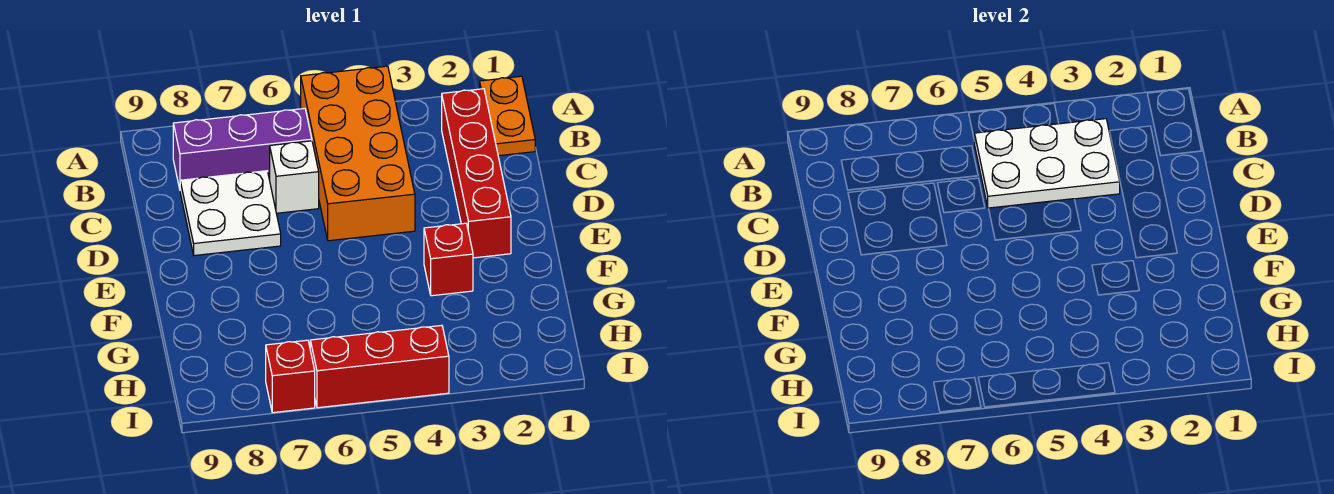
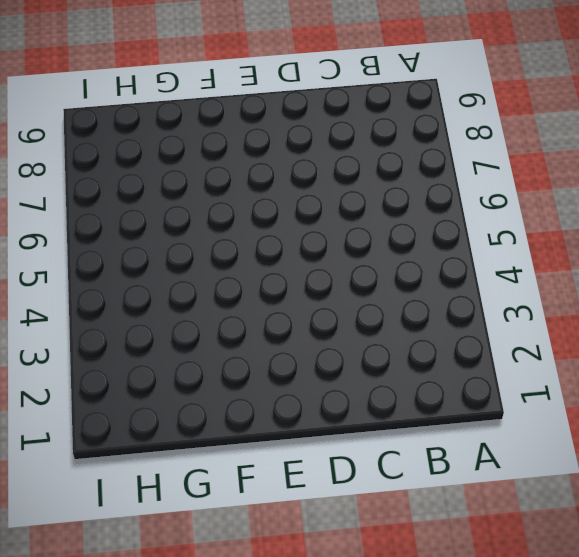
none -> orange 1x2 plate [480,76,535,156]
none -> orange 2x4 brick [301,66,415,241]

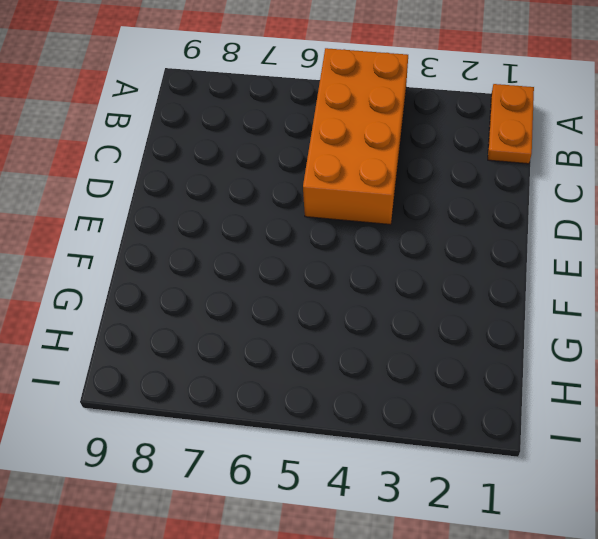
none -> red 1x4 brick [442,89,511,258]
none -> purple 1x3 brick [173,109,312,189]

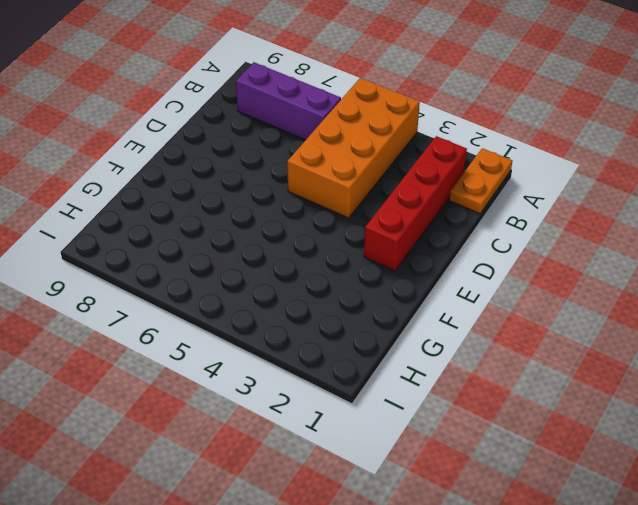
none -> white 1x1 brick [270,141,319,213]
none -> white 2x2 plate [180,171,281,256]

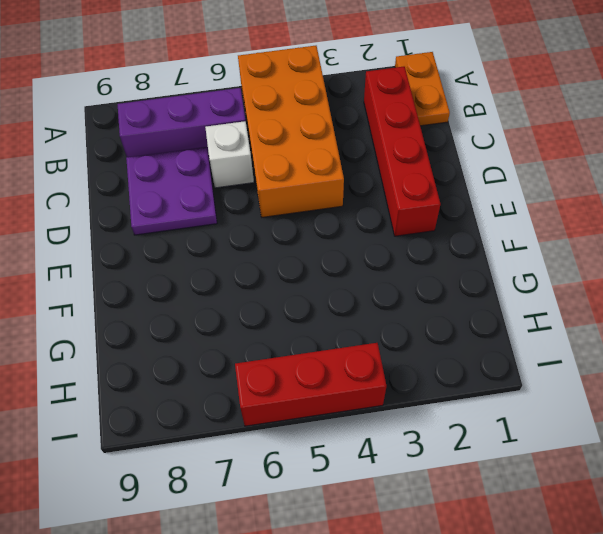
purple 2x2 plate [126,147,217,235] -> white 2x2 plate [180,171,281,256]
none -> red 1x1 brick [424,223,473,296]
none -> red 1x1 brick [266,340,315,413]

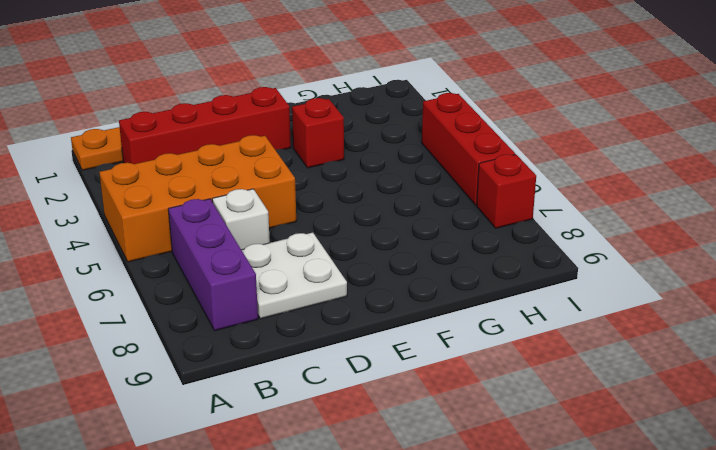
none -> white 2x3 plate [975,119,1120,208]

